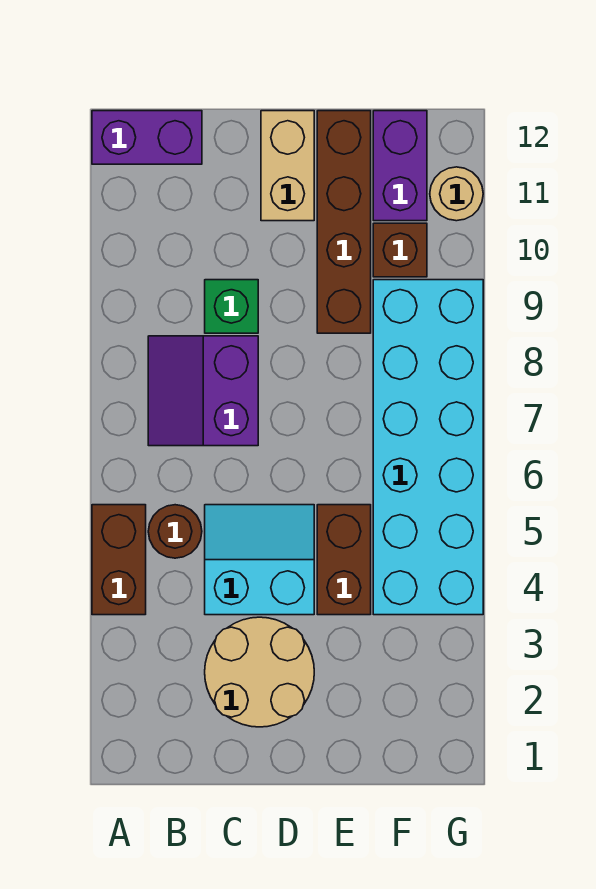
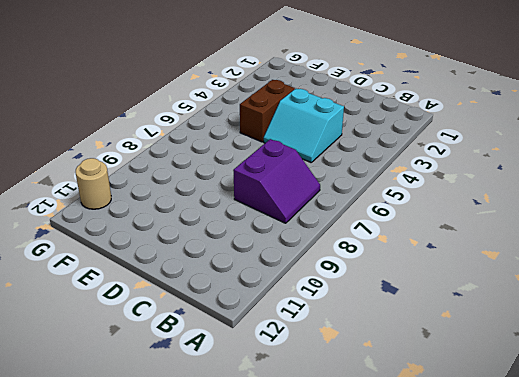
none -> brown 1x2 brick [92,505,146,615]
none -> purple 1x2 brick [92,111,202,164]
none -> brown 1x1 round brick [148,505,202,558]

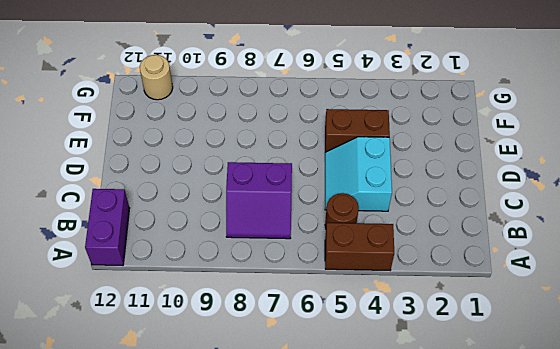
none -> tan 2x2 round brick [205,617,314,727]
none -> green 1x1 brick [205,280,258,333]
none -> tan 1x2 brick [261,111,314,221]

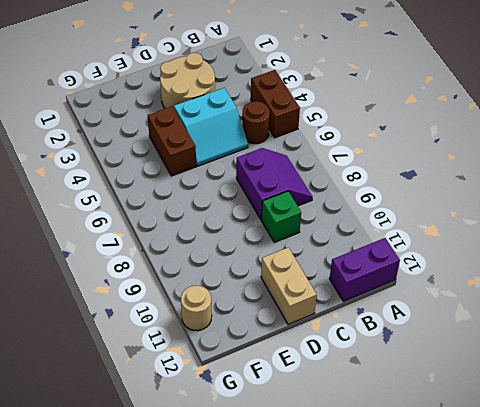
none -> brown 1x4 brick [317,111,371,333]
none -> cyan 2x6 brick [373,280,483,615]
none -> brown 1x1 brick [373,223,427,277]

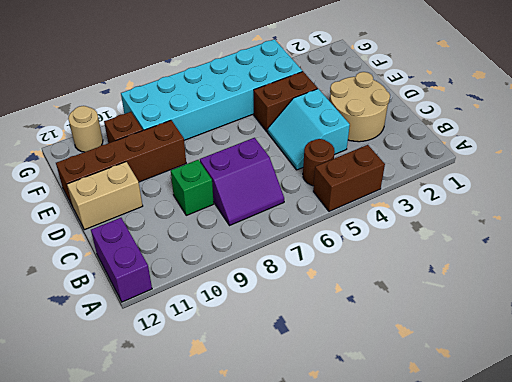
none -> purple 1x2 brick [373,111,427,221]

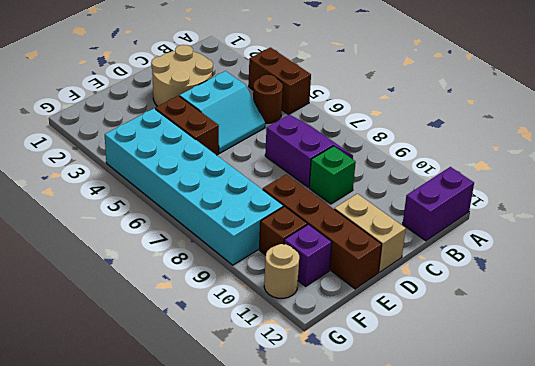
purple 1x1 brick [284,224,332,286] -> purple 1x2 brick [373,111,427,221]

